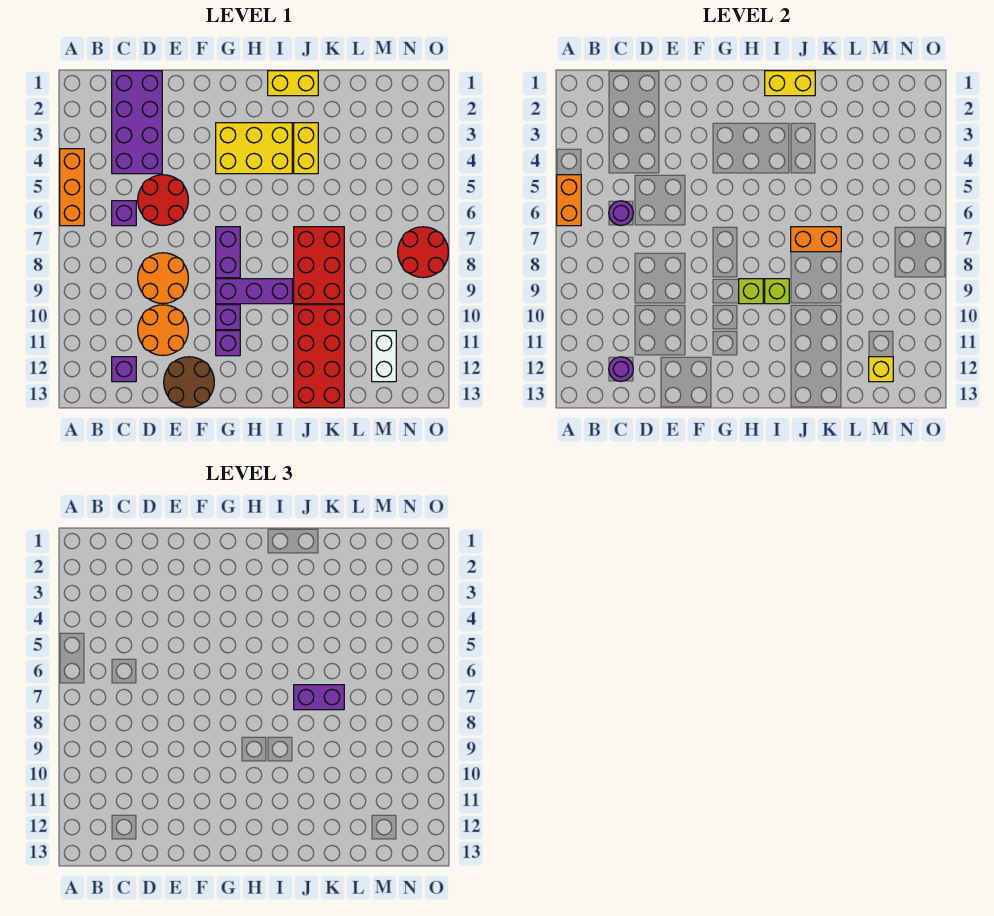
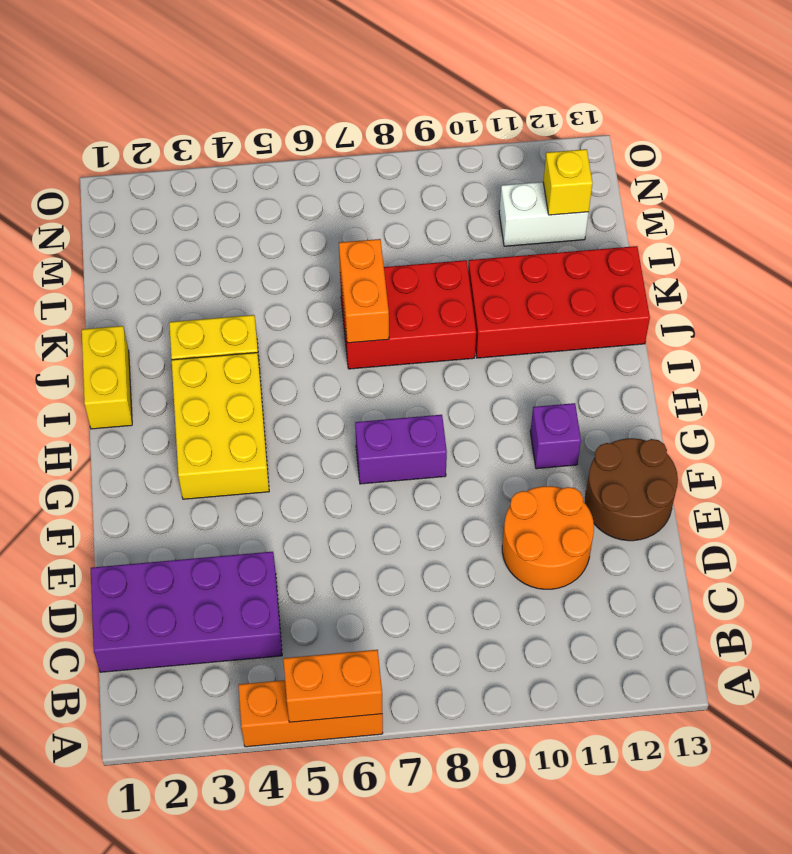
none -> purple 1x1 brick [112,201,136,226]
none -> purple 1x1 brick [112,357,136,382]
none -> red 2x2 round brick [138,175,188,226]

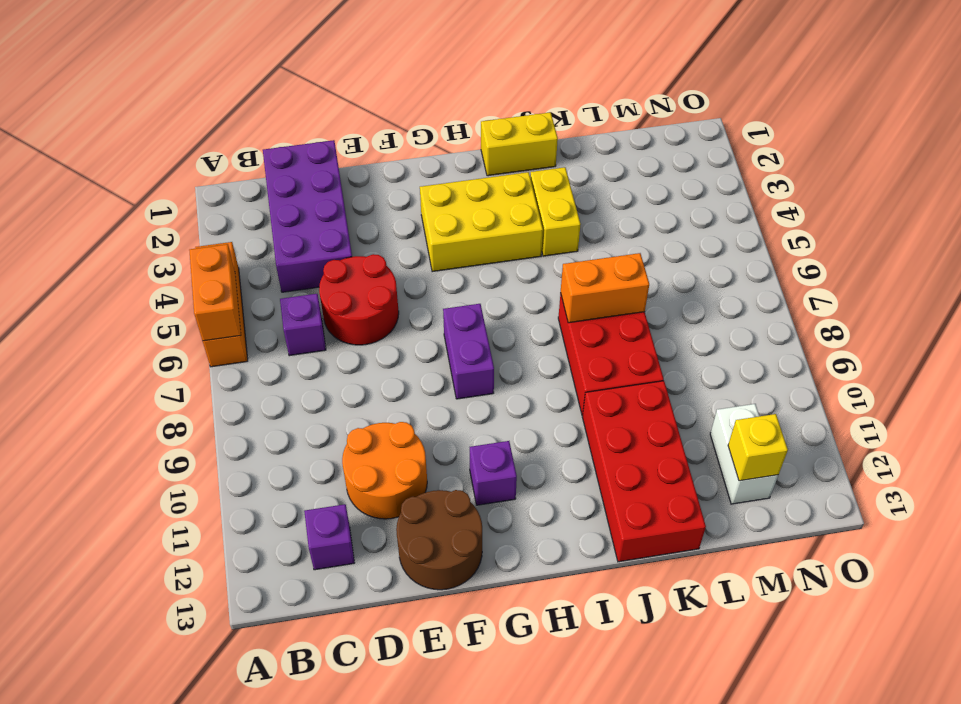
none -> orange 2x2 round brick [138,253,188,304]
none -> purple 1x3 brick [216,279,292,304]
none -> purple 1x1 brick [216,305,240,330]

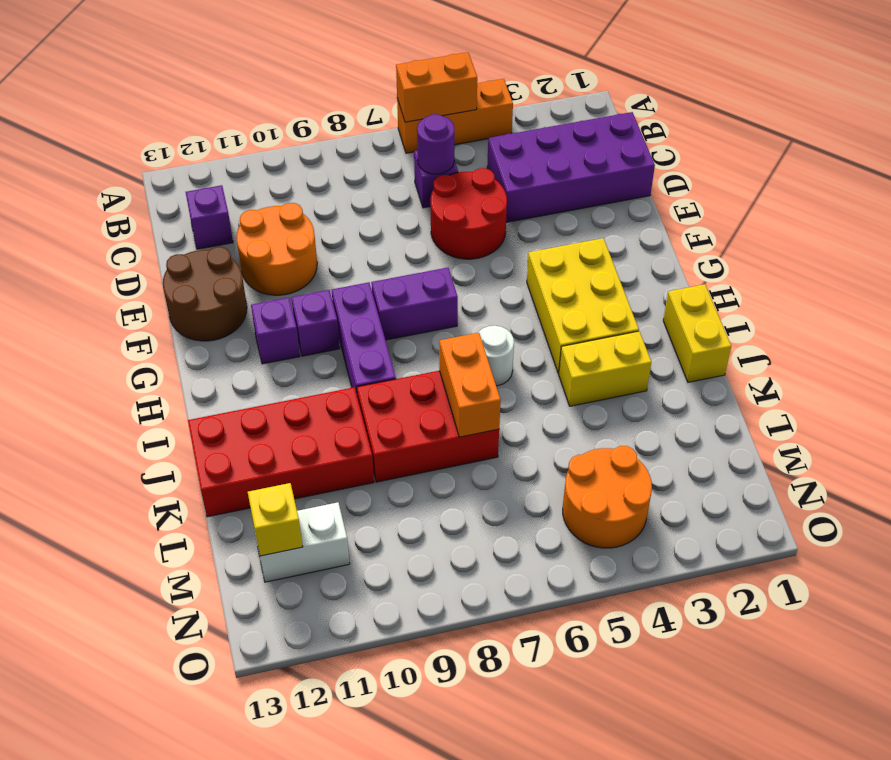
white 1x1 round brick [478,326,514,386] -> none
orange 2x2 round brick [563,446,652,548] -> orange 2x2 round brick moved to [138,253,188,304]
none -> red 2x2 round brick [398,227,448,278]
none -> purple 1x1 round brick [609,357,633,381]
none -> lime 1x1 brick [739,279,763,304]

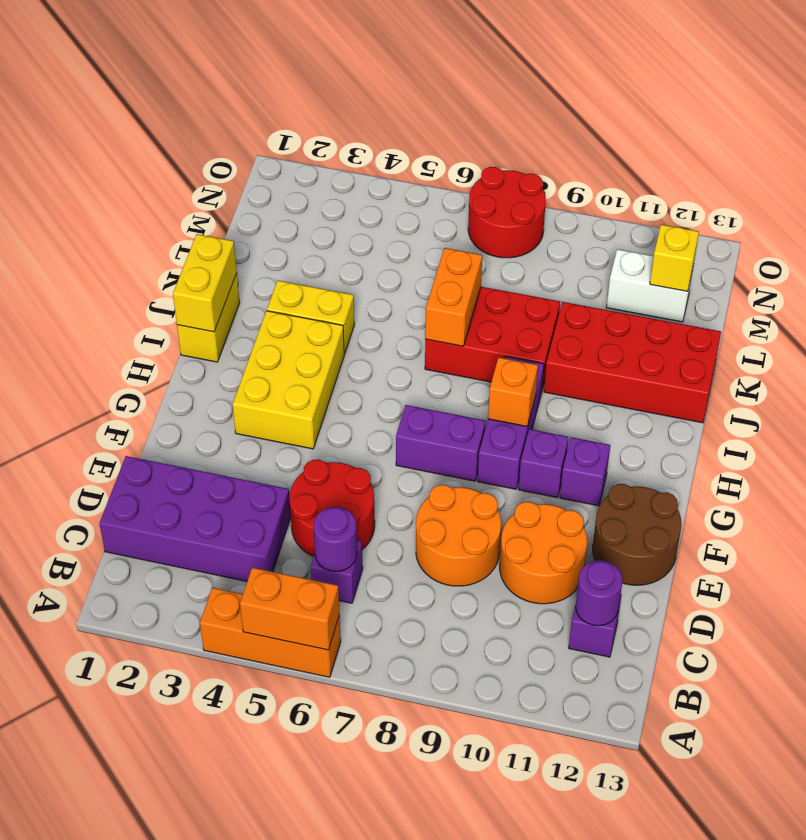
orange 1x1 brick [488,357,538,426] -> lime 1x1 brick [739,279,763,304]
none -> lime 1x1 brick [765,279,789,304]
none -> purple 1x2 brick [294,685,344,710]

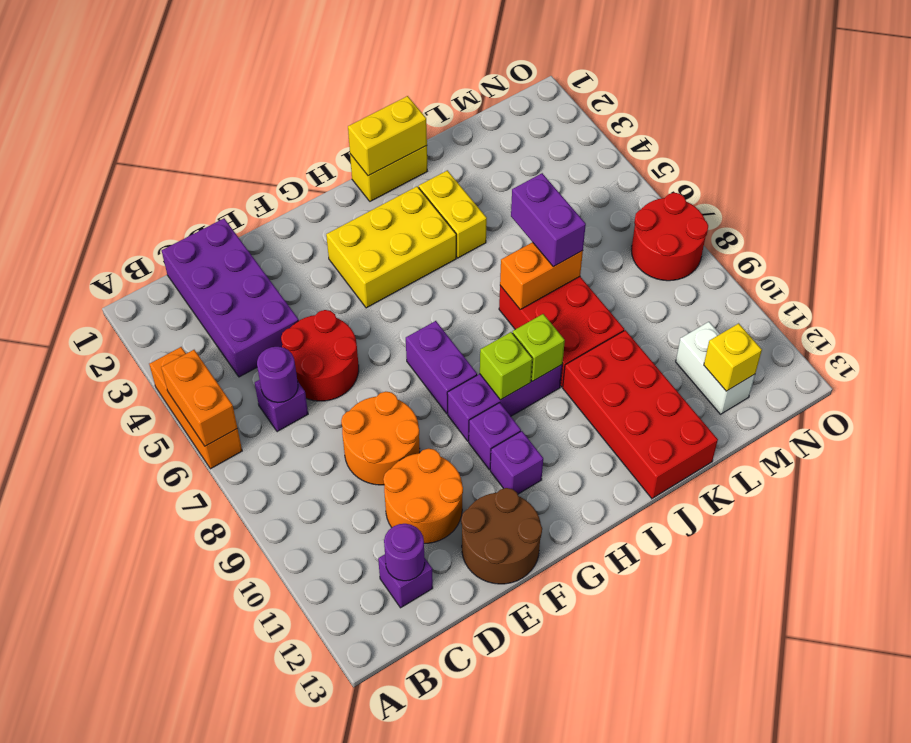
purple 1x2 brick [511,173,586,267] -> purple 1x2 brick turned to [294,685,344,710]

